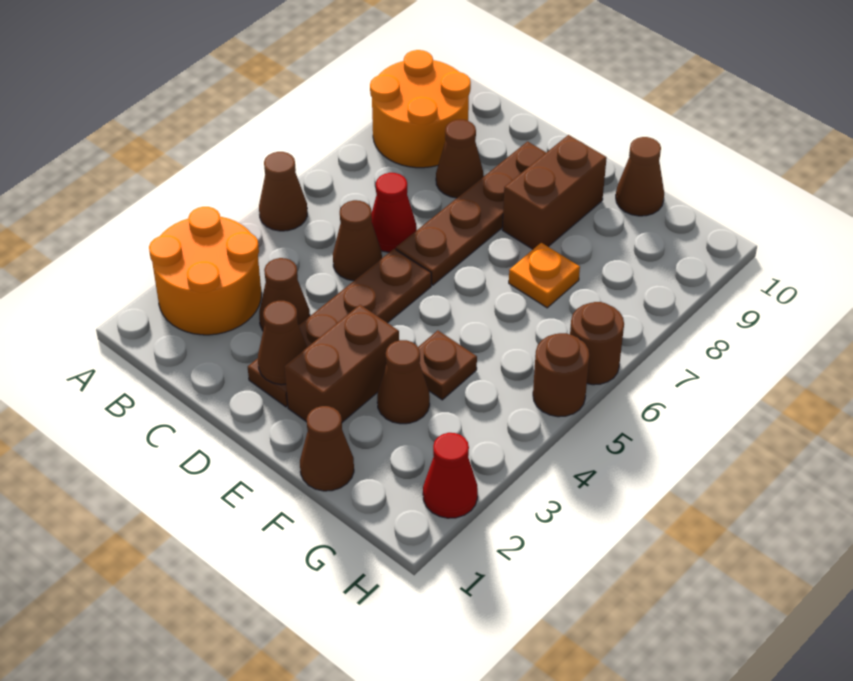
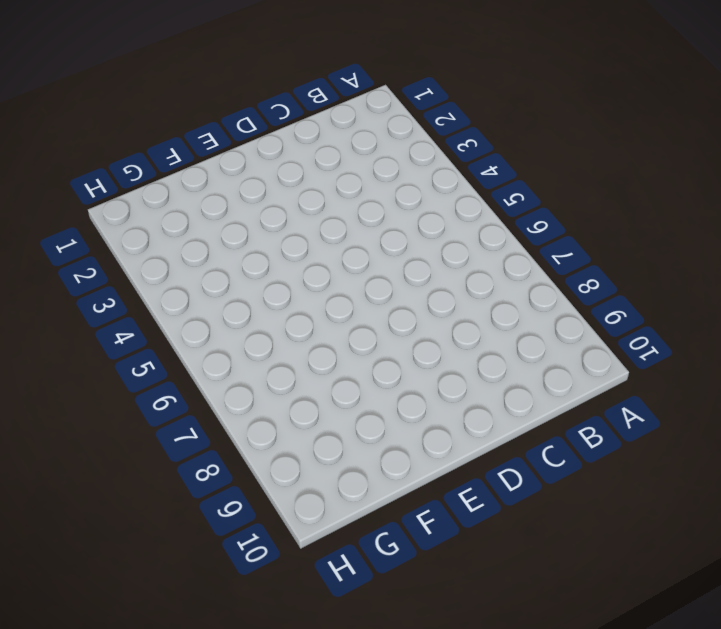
none -> orange 2x2 round brick [149,207,262,335]
none -> brown 1x1 cone [259,152,307,231]
none -> orange 2x2 round brick [370,50,471,168]

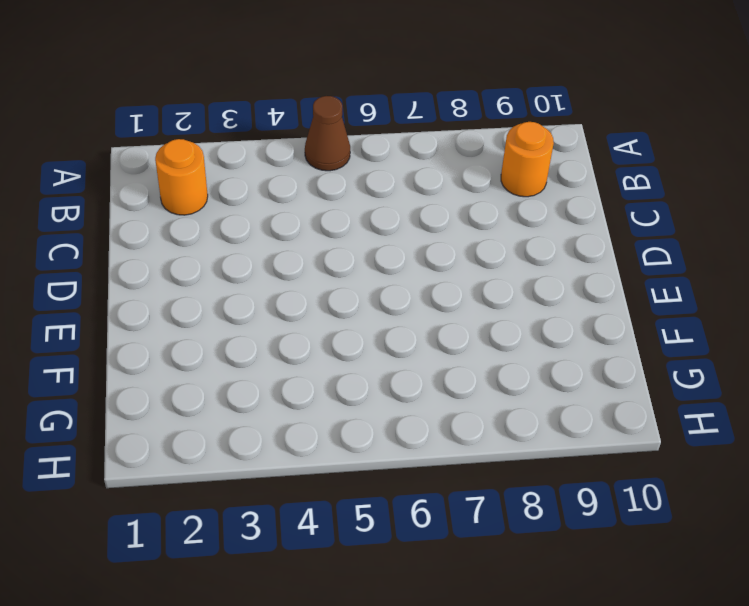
orange 1x1 round brick [155,139,208,215] -> orange 2x2 round brick [149,207,262,335]
orange 1x1 round brick [501,122,554,197] -> orange 2x2 round brick [370,50,471,168]
none -> brown 1x1 cone [259,258,310,331]
none -> brown 1x1 cone [333,200,382,281]
none -> red 1x1 cone [371,173,417,252]

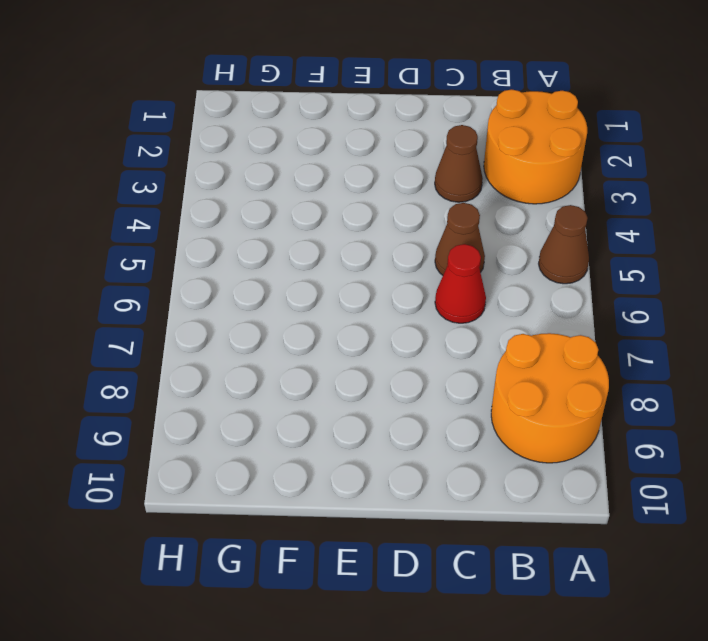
none -> brown 1x1 cone [436,120,484,198]
none -> brown 1x4 plate [248,249,431,407]
none -> brown 1x4 plate [396,142,546,285]

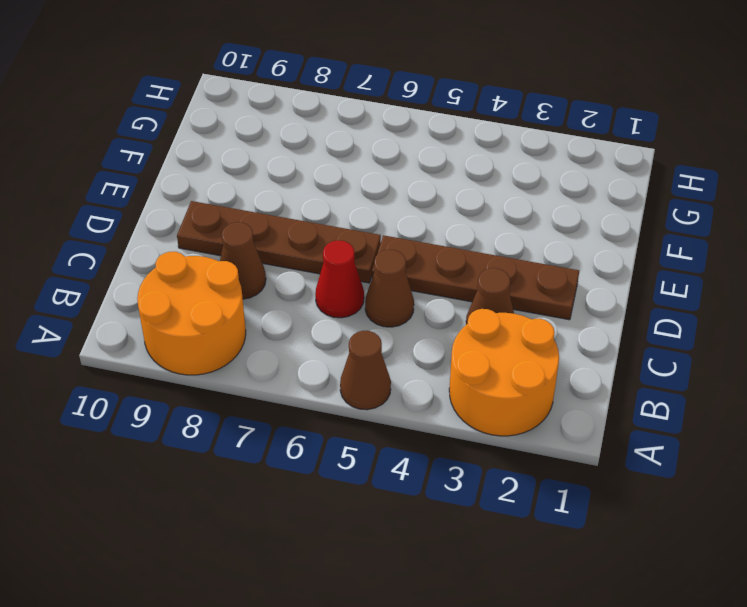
none -> brown 1x2 brick [284,305,399,422]
none -> brown 1x2 brick [502,135,607,249]
none -> brown 1x1 cone [300,406,354,491]

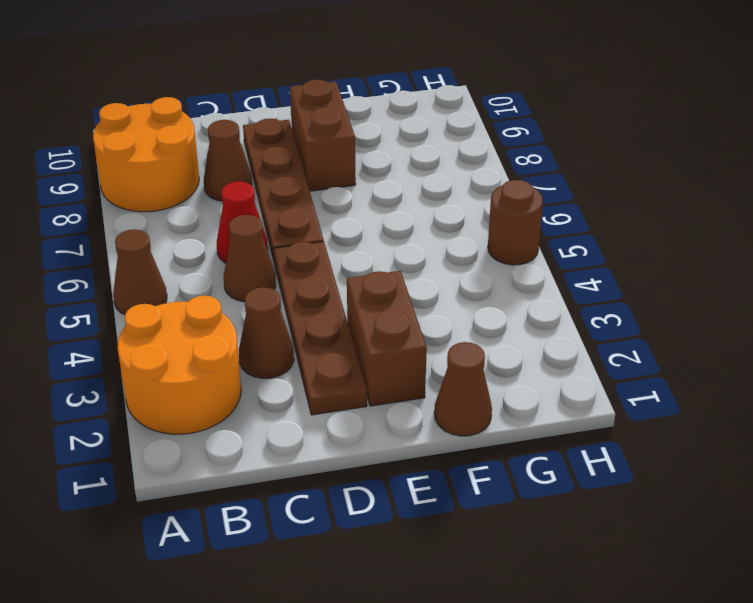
none -> brown 1x1 cone [377,340,430,424]
none -> brown 1x1 plate [418,331,477,400]
none -> orange 1x1 plate [509,243,580,308]

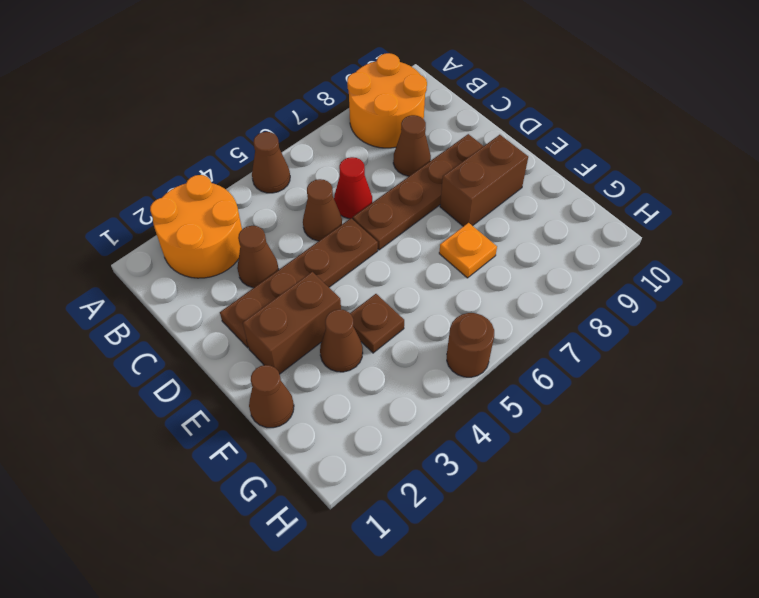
none -> brown 1x1 cone [616,137,664,216]
none -> red 1x1 cone [423,433,478,518]
none -> brown 1x1 round brick [570,302,624,385]

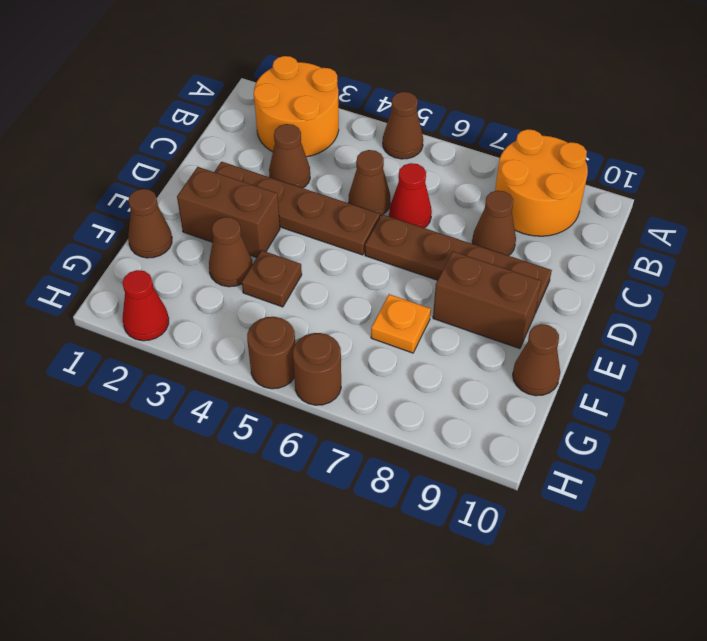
none -> brown 1x1 cone [258,301,307,385]

